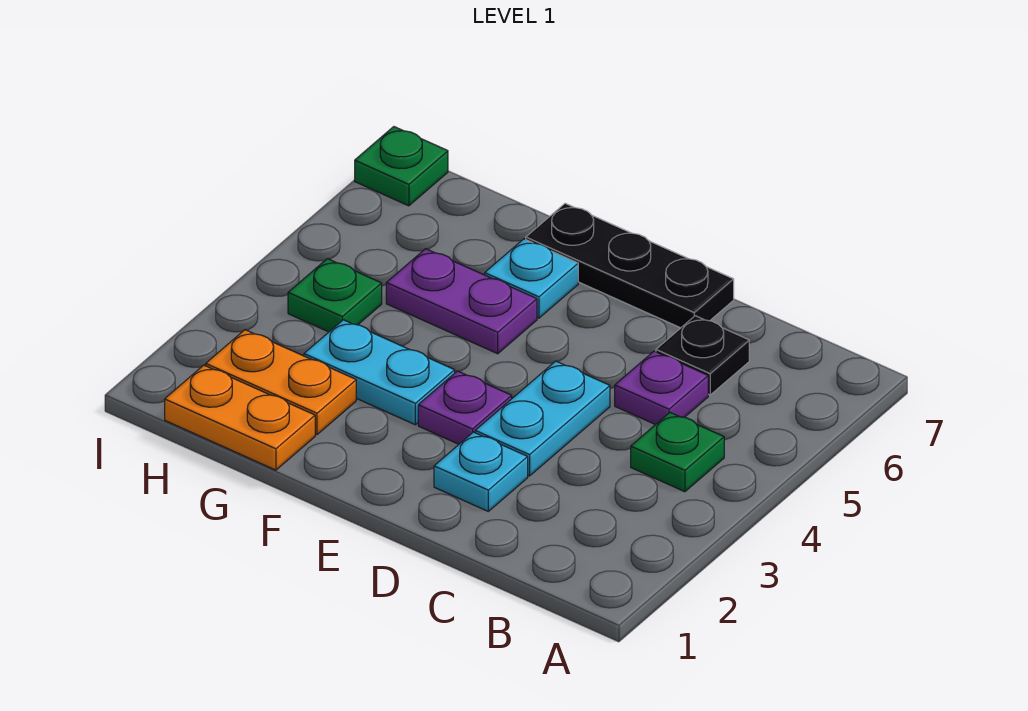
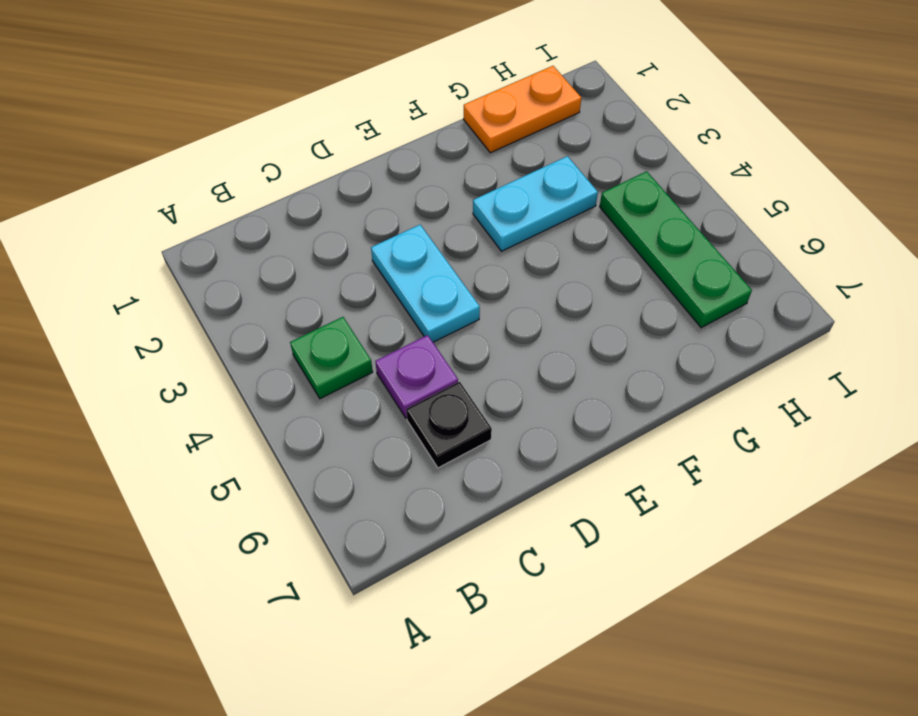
green 1x3 plate [600,171,752,328] -> green 1x1 plate [288,259,382,332]
none -> cyan 1x1 plate [434,432,528,511]
none -> black 1x3 plate [526,203,734,328]
none -> purple 1x1 plate [418,371,512,444]

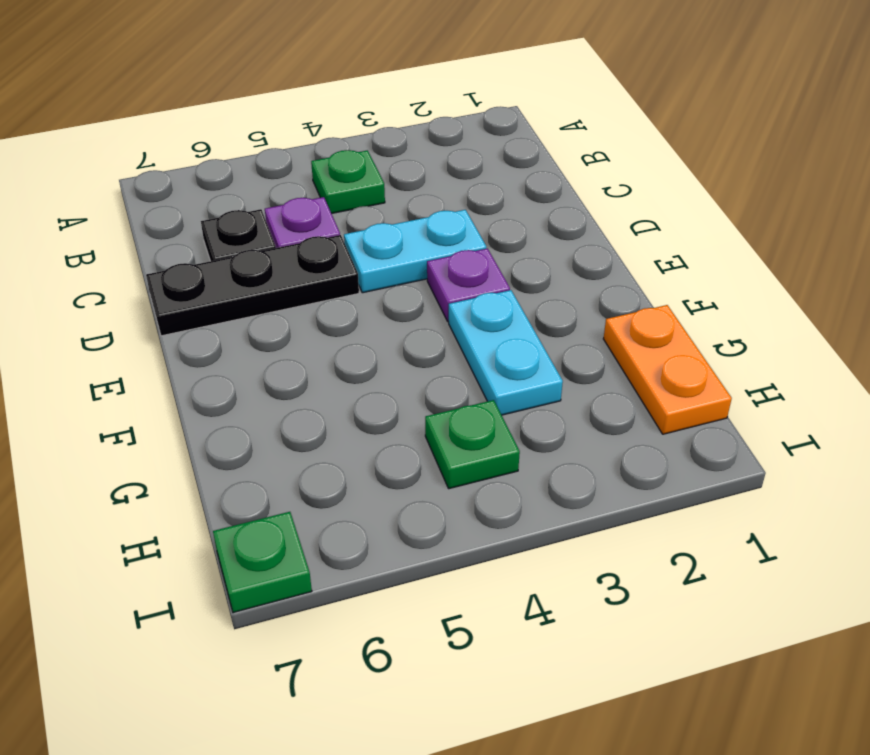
black 1x3 plate [146,235,359,336] -> black 1x3 plate turned to [526,203,734,328]
none -> cyan 1x1 plate [434,432,528,511]
none -> purple 1x2 plate [386,249,537,354]
none -> cyan 1x1 plate [485,239,578,318]

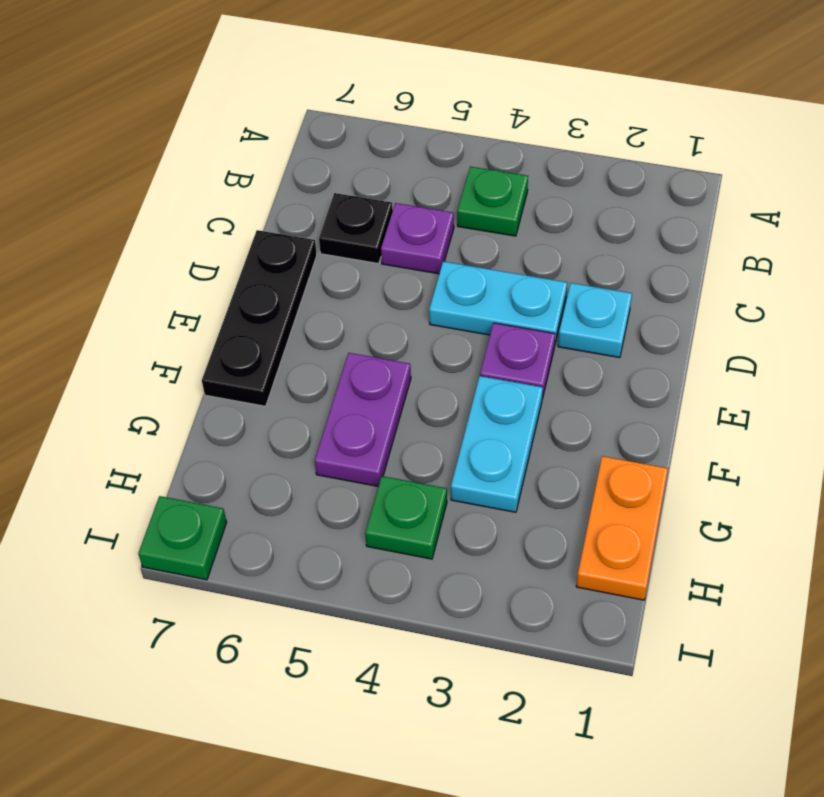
none -> cyan 1x1 plate [485,239,578,318]
none -> orange 1x2 plate [206,330,356,434]

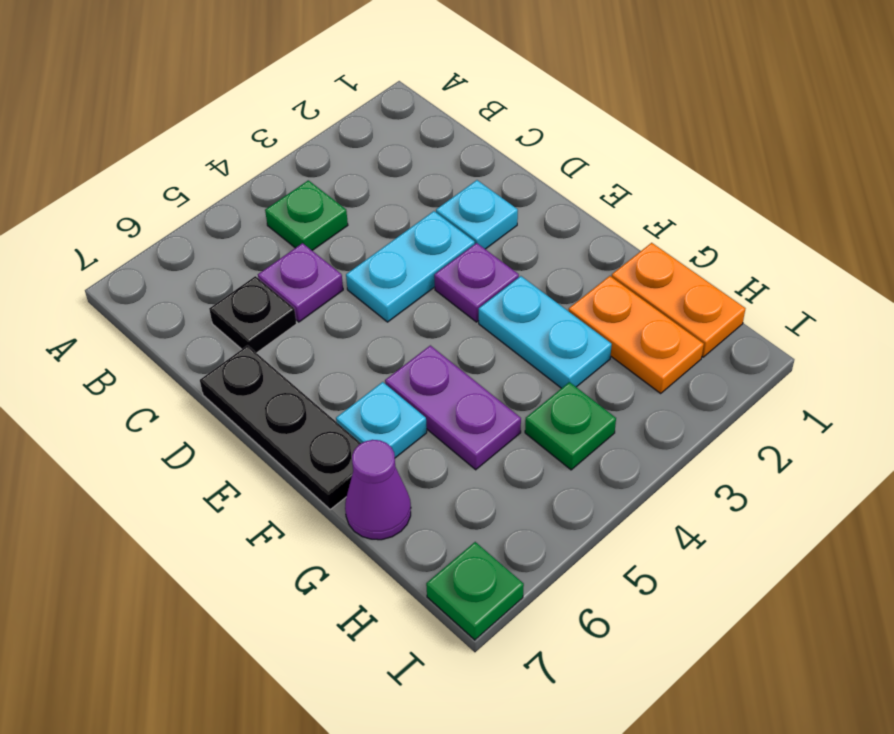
purple 1x1 cone [345,440,411,540] -> none

